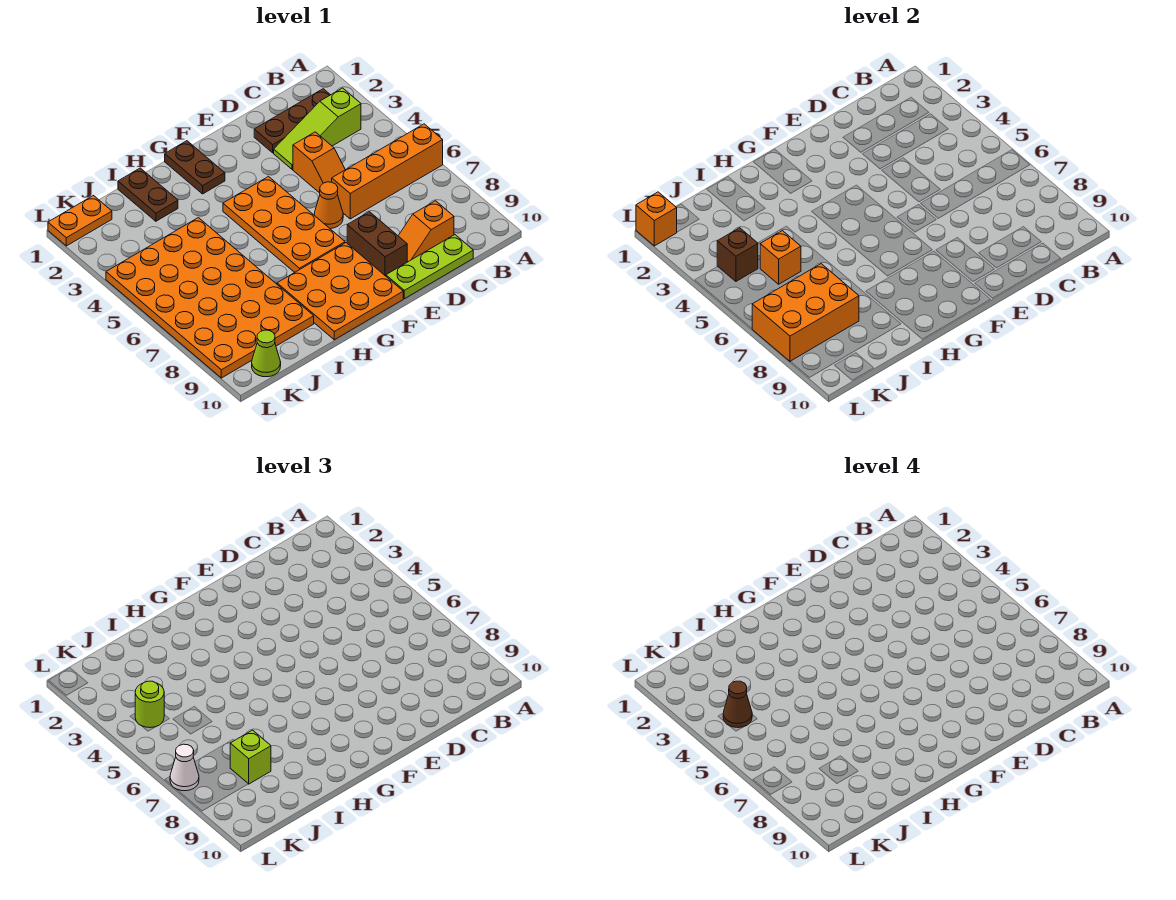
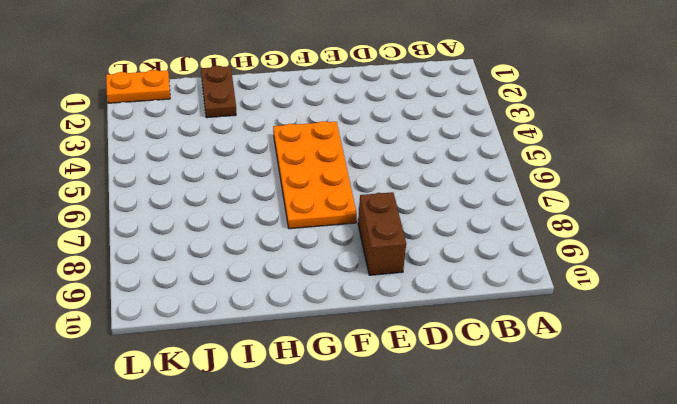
none -> orange 1x4 brick [332,124,443,219]
none -> brown 1x3 plate [254,89,330,153]
none -> lime 1x3 slope [274,88,361,169]

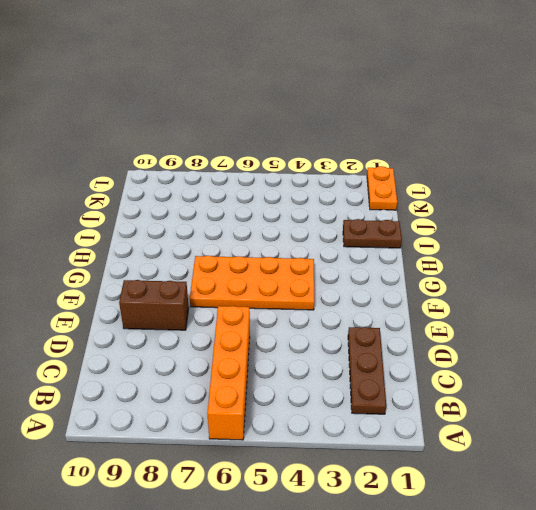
none -> lime 1x3 slope [274,88,361,169]
none -> orange 1x2 slope [398,201,454,262]
none -> lime 1x3 plate [386,235,473,299]

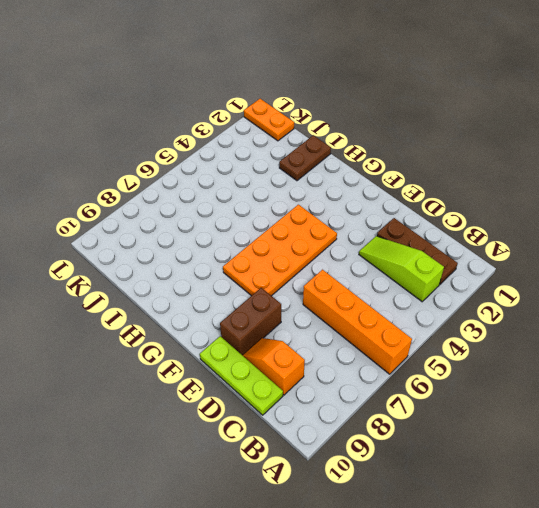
none -> orange 1x2 slope [293,132,345,193]
none -> orange 1x1 cone [314,182,343,229]
none -> orange 3x3 plate [277,243,403,340]

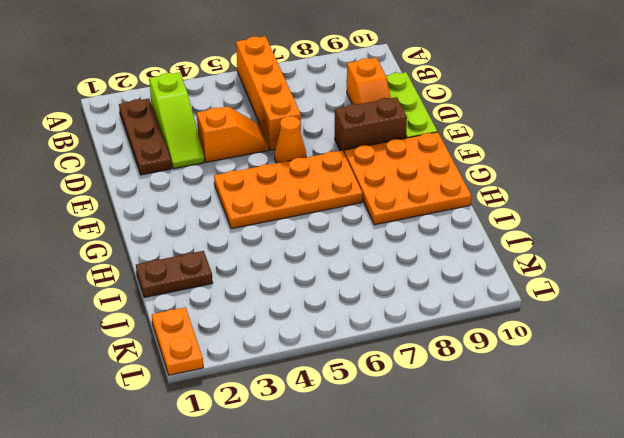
none -> brown 1x2 plate [165,141,225,194]
none -> orange 4x6 plate [106,218,314,378]
none -> lime 1x1 cone [252,330,281,377]

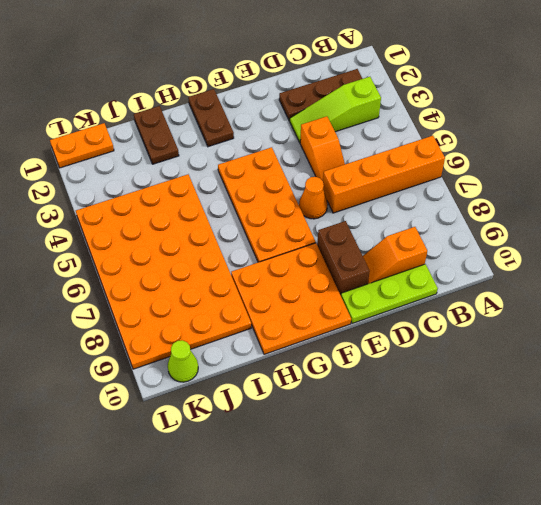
none -> orange 1x1 brick [760,231,801,284]
none -> orange 2x3 brick [752,264,859,362]
none -> brown 1x1 brick [717,228,758,281]

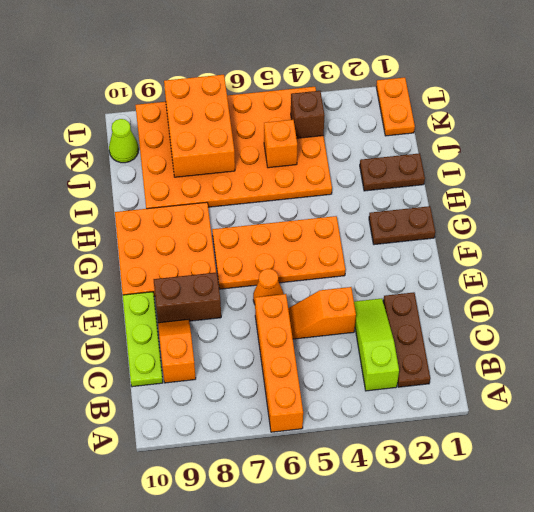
none -> orange 1x1 brick [636,192,677,246]
none -> lime 1x1 brick [230,730,271,784]
none -> lime 1x1 round brick [135,681,164,728]

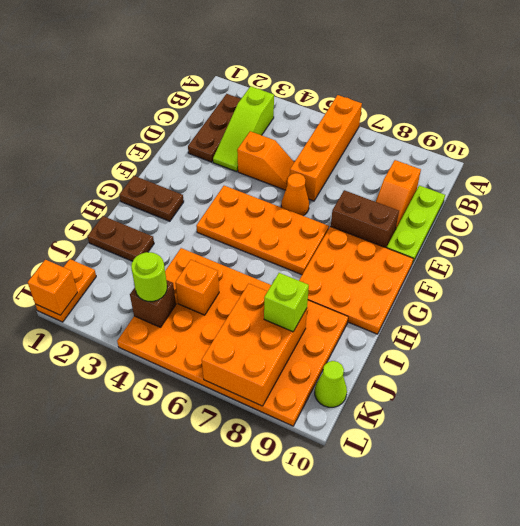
none -> white 1x1 cone [170,744,199,791]
none -> brown 1x1 cone [723,681,752,728]

